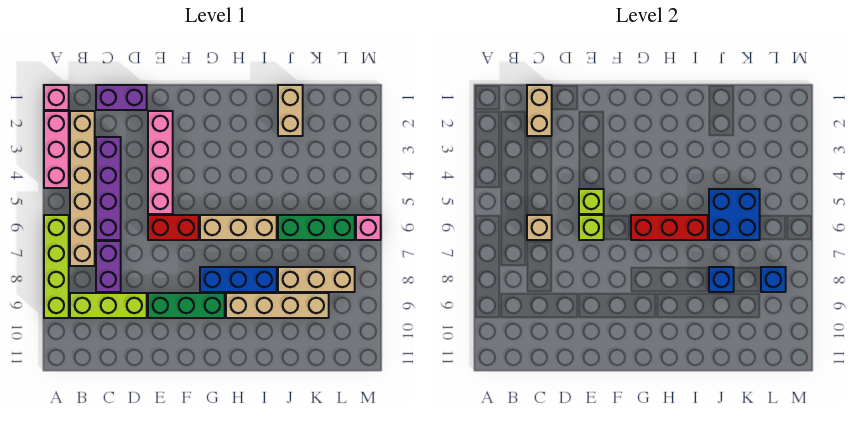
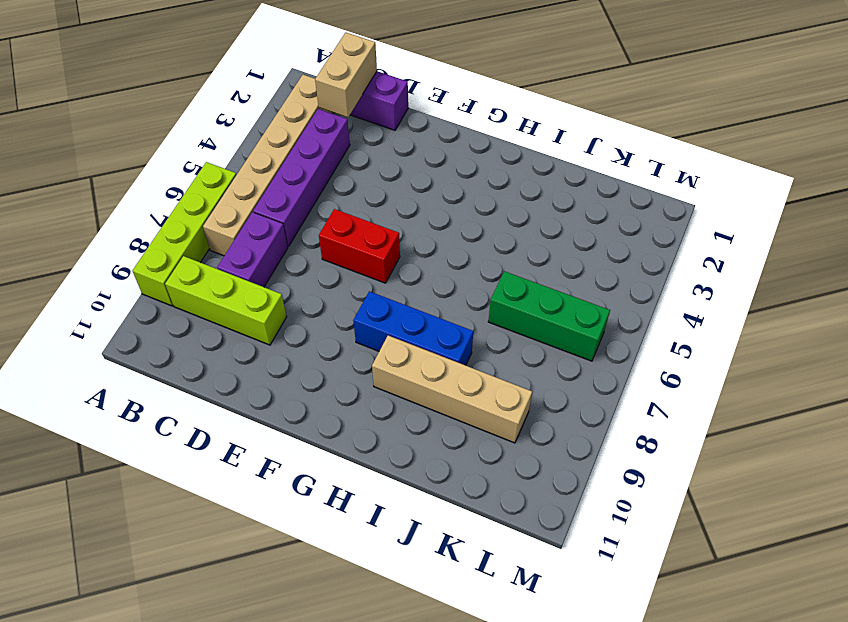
none -> pink 1x1 brick [44,85,69,110]
none -> pink 1x3 brick [44,111,69,188]
none -> pink 1x4 brick [148,111,173,214]

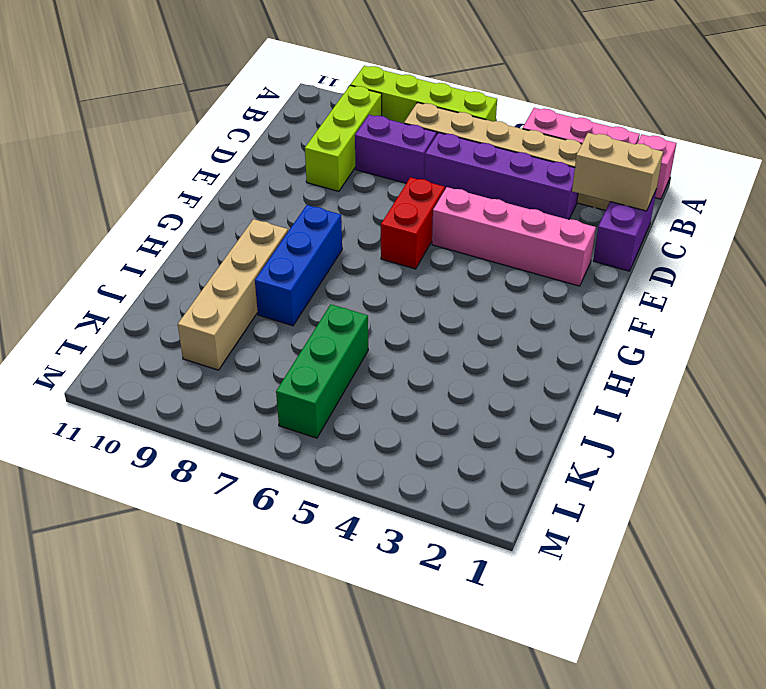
none -> green 1x3 brick [148,293,225,318]
none -> tan 1x3 brick [200,215,277,240]
none -> tan 1x2 brick [278,85,303,136]

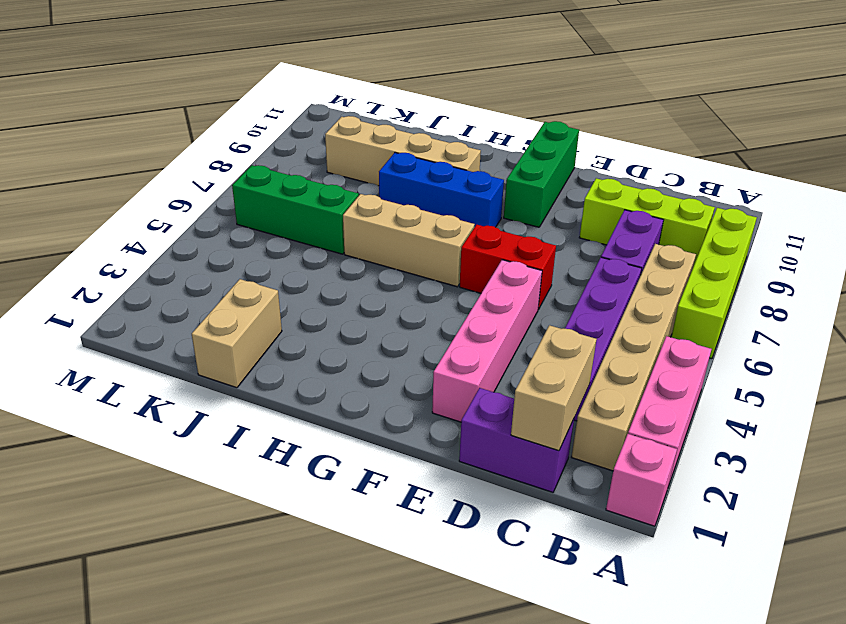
green 1x3 brick [504,121,579,227] -> green 1x3 brick turned to [148,293,225,318]
none -> tan 1x3 brick [278,267,355,292]
none -> pink 1x1 brick [356,215,381,240]
none -> tan 1x1 brick [527,215,552,240]

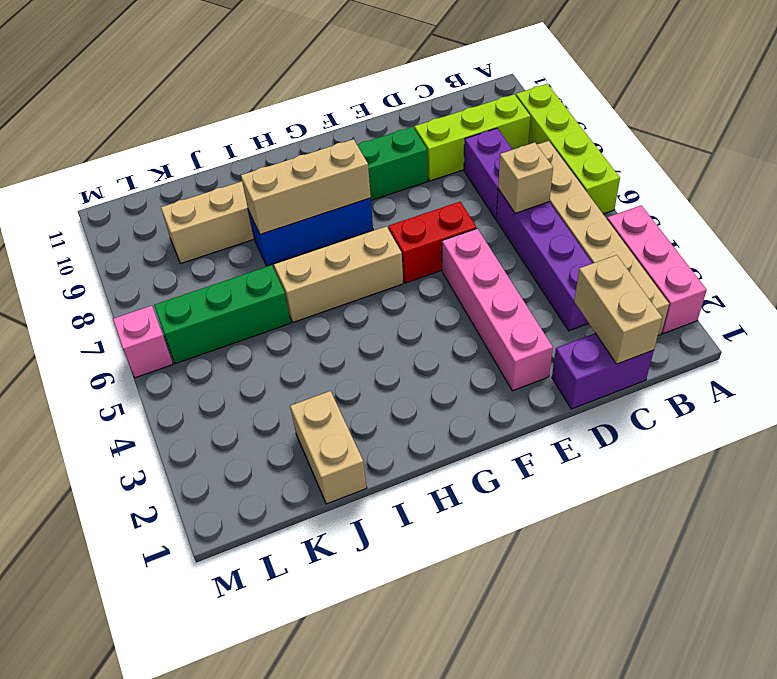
tan 1x3 brick [241,139,371,234] -> tan 1x3 brick moved to [278,267,355,292]
none -> pink 1x1 brick [44,85,69,110]
none -> lime 1x1 brick [579,189,604,214]
none -> lime 1x1 brick [579,215,604,240]

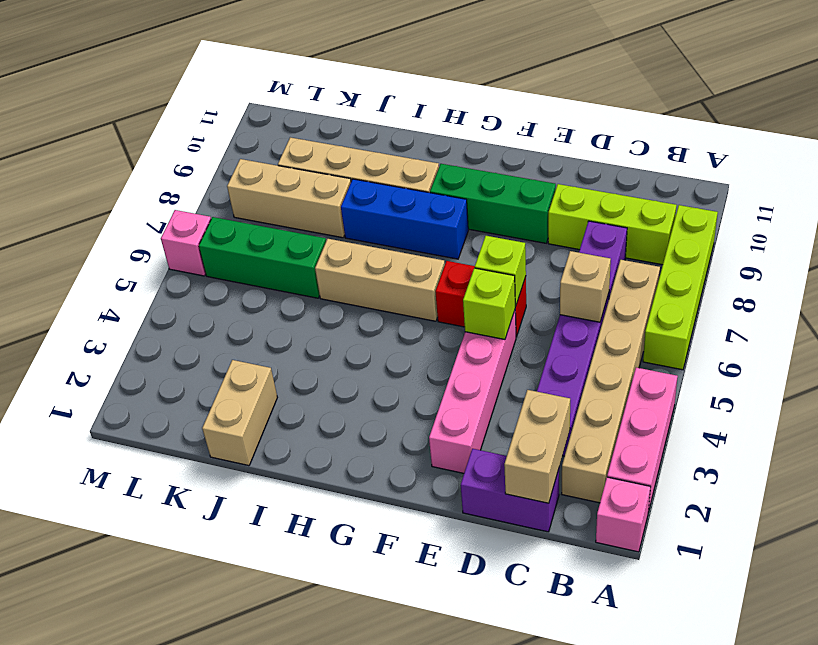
none -> red 1x3 brick [631,215,708,240]
none -> blue 2x2 brick [709,189,760,240]
none -> blue 1x1 brick [709,267,734,292]

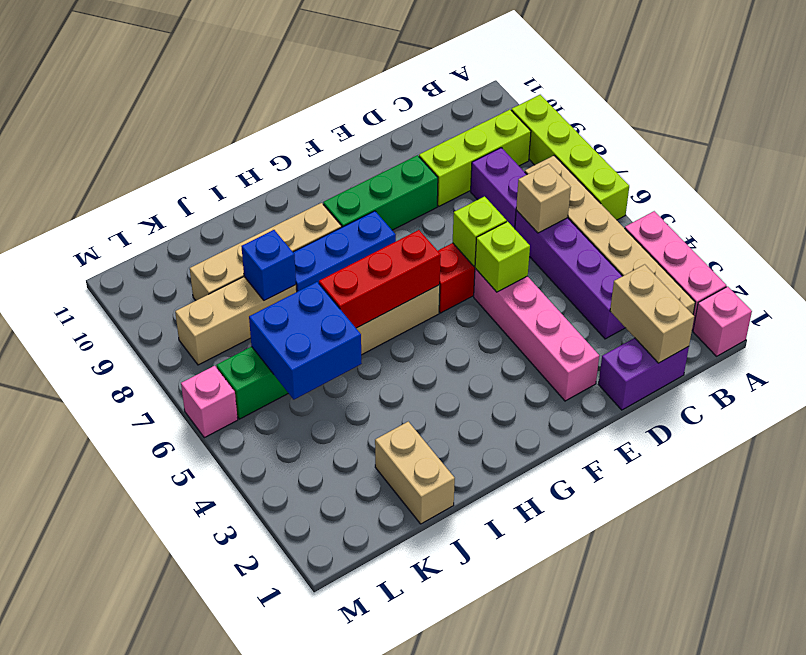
none -> blue 1x1 brick [761,267,786,292]

